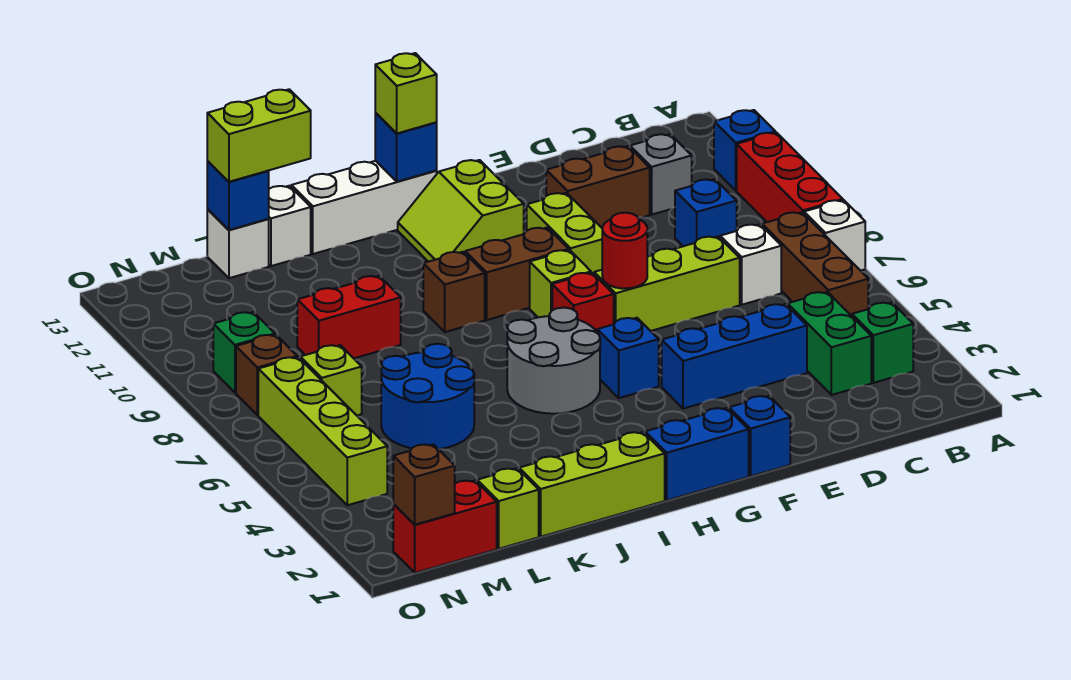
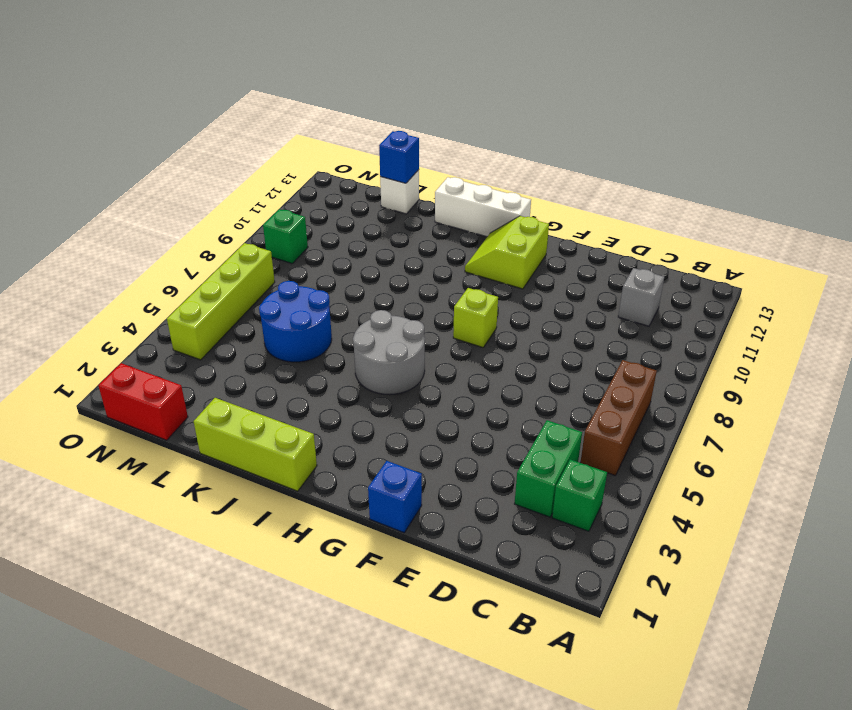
none -> white 1x1 brick [804,200,865,271]
none -> red 1x3 brick [737,133,843,222]
none -> blue 1x1 brick [714,110,775,190]
none -> white 1x1 brick [720,224,781,305]

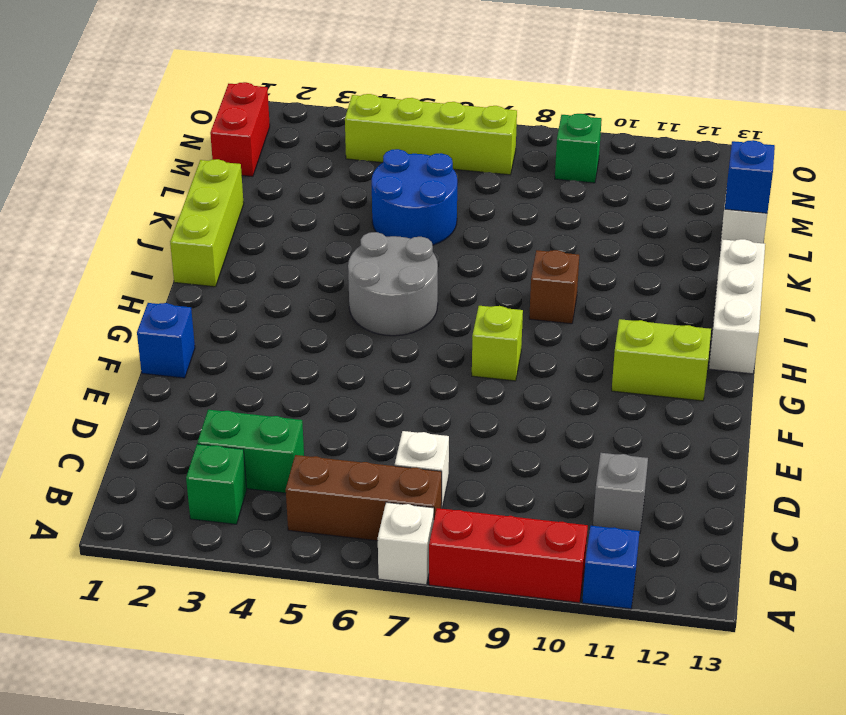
none -> blue 1x1 brick [675,179,737,246]
none -> blue 1x3 brick [662,304,807,409]
none -> lime 1x3 brick [594,236,740,331]
none -> brown 1x2 brick [546,146,650,228]

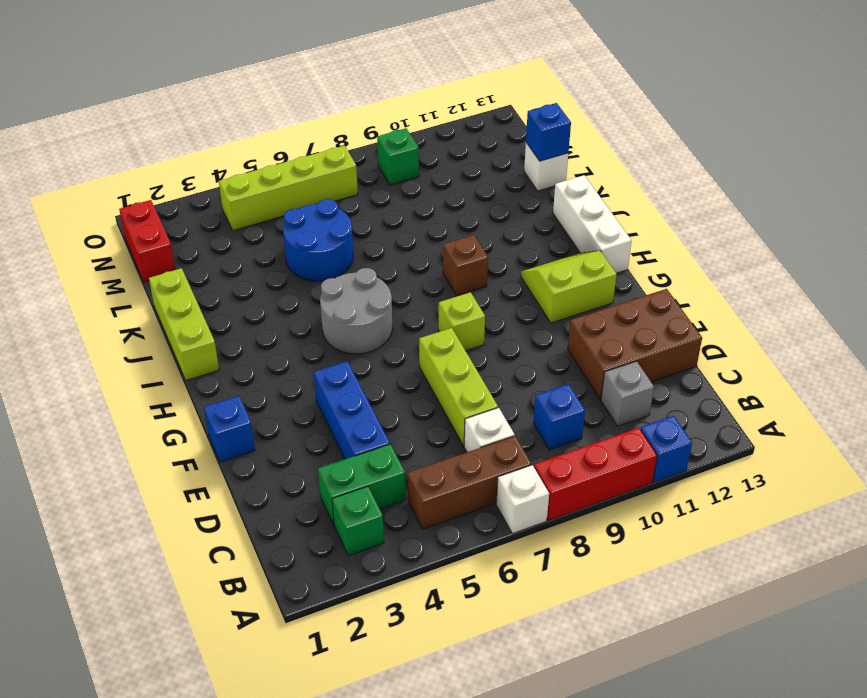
brown 2x3 brick [568,289,702,399] -> brown 1x2 brick [546,146,650,228]
none -> lime 1x2 brick [527,193,602,274]
none -> blue 1x2 brick [645,408,749,500]
none -> blue 1x1 brick [597,318,659,398]
none -> red 1x1 brick [552,273,614,331]

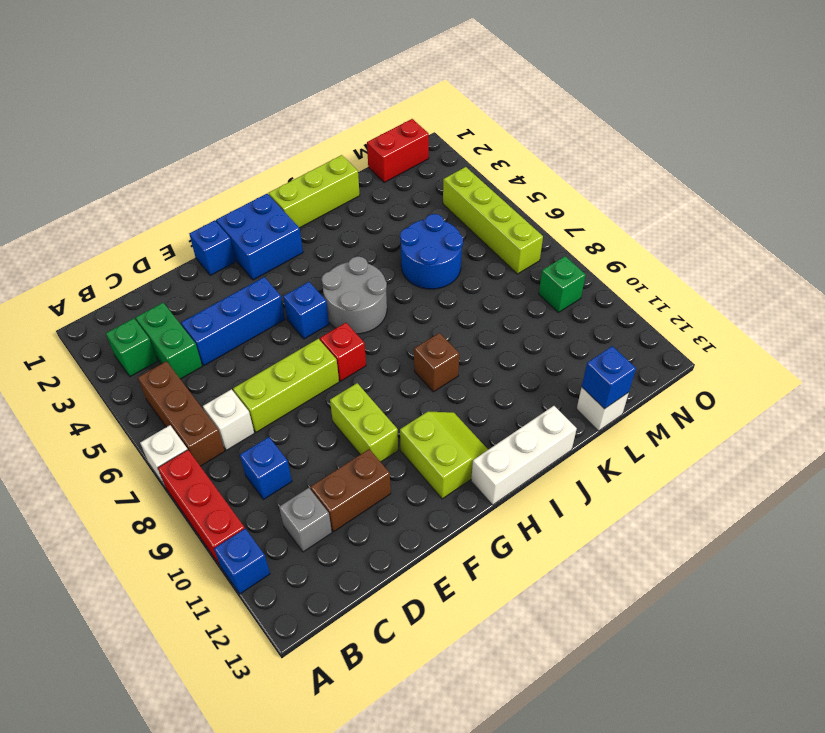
blue 2x2 brick [216,194,303,280] -> blue 1x2 brick [645,408,749,500]
none -> lime 1x1 brick [530,250,591,317]
none -> brown 1x2 brick [465,228,569,320]
none -> red 1x2 brick [297,276,401,358]
none -> white 1x1 brick [269,186,311,266]

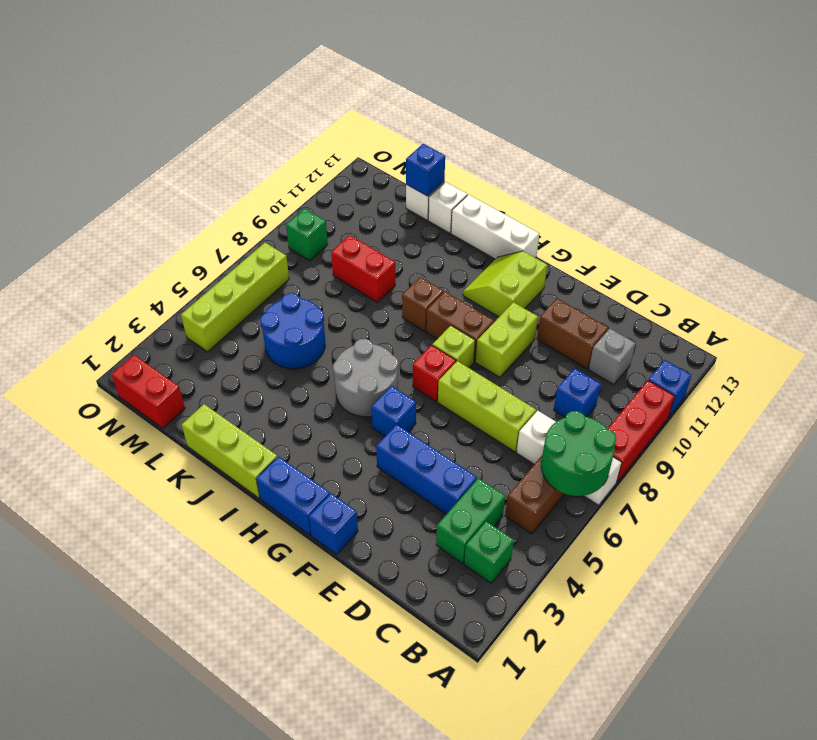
green 2x2 round brick [541,411,616,496] -> none
none -> lime 1x1 brick [477,468,539,549]
none -> lime 1x1 brick [300,345,362,415]
none -> brown 1x1 brick [236,335,297,415]
none -> red 1x1 round brick [602,213,647,289]

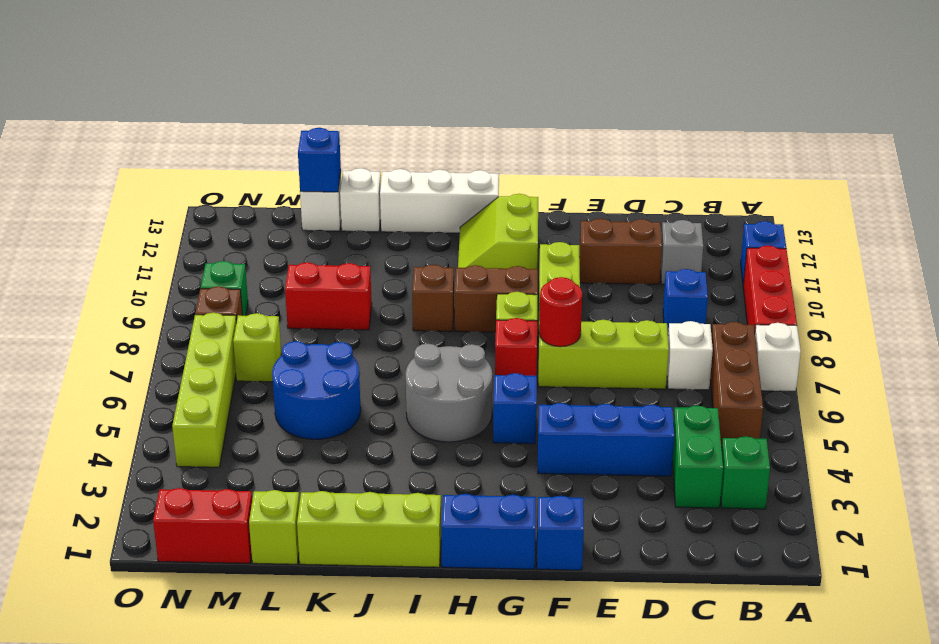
none -> blue 1x1 brick [375,113,437,182]
none -> brown 1x1 brick [393,444,455,525]
none -> lime 1x1 brick [375,53,437,133]
none -> lime 1x2 brick [207,89,311,182]

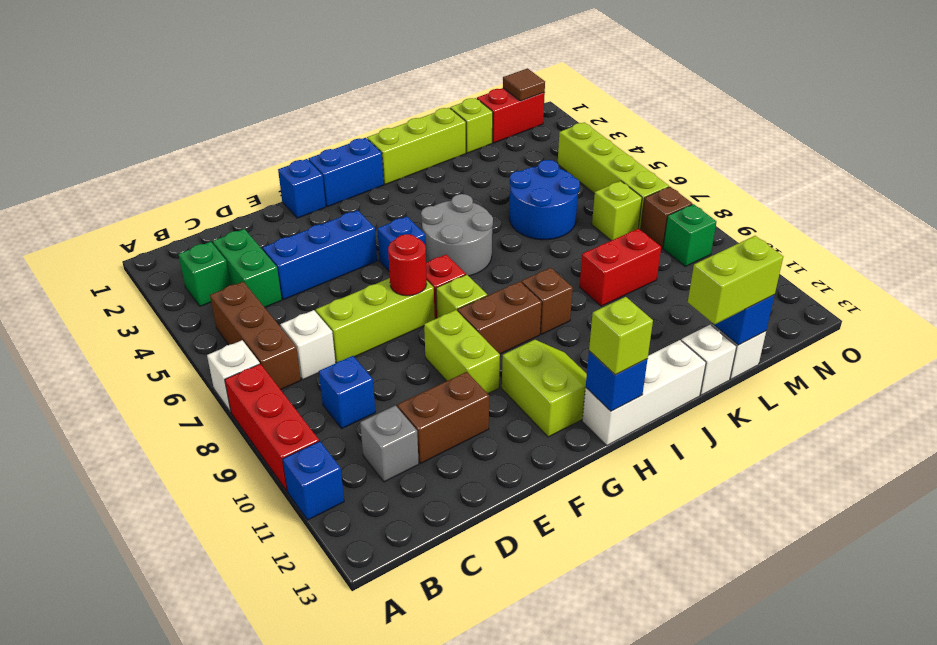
brown 1x1 tile [503,68,545,101] -> brown 1x1 brick [393,444,455,525]

